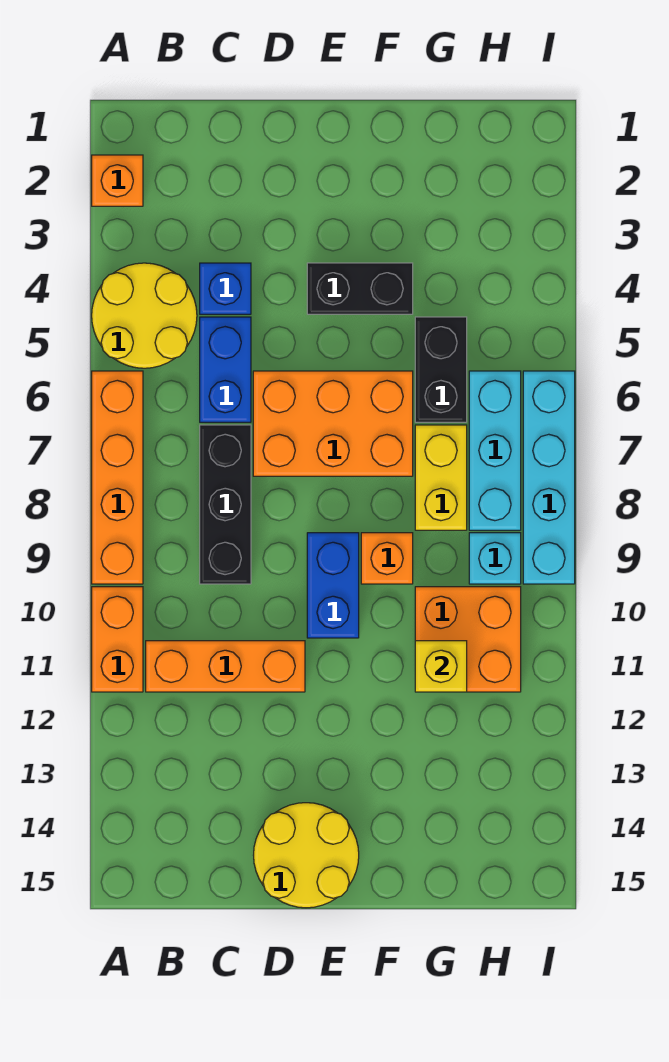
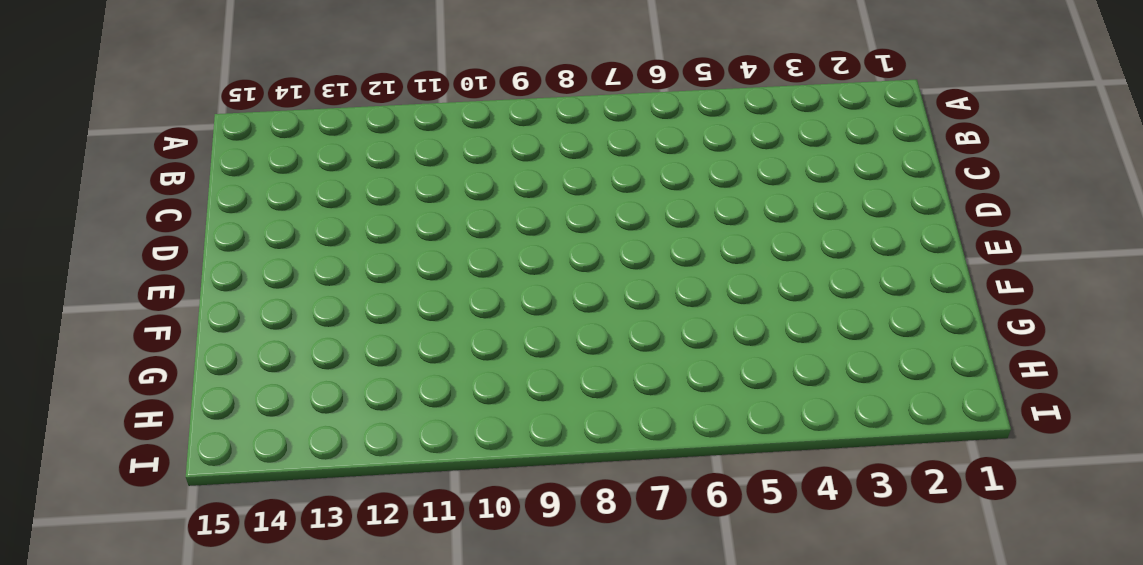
none -> orange 1x1 brick [92,155,143,206]
none -> yellow 2x2 round brick [92,263,197,368]
none -> orange 1x4 brick [92,371,143,584]

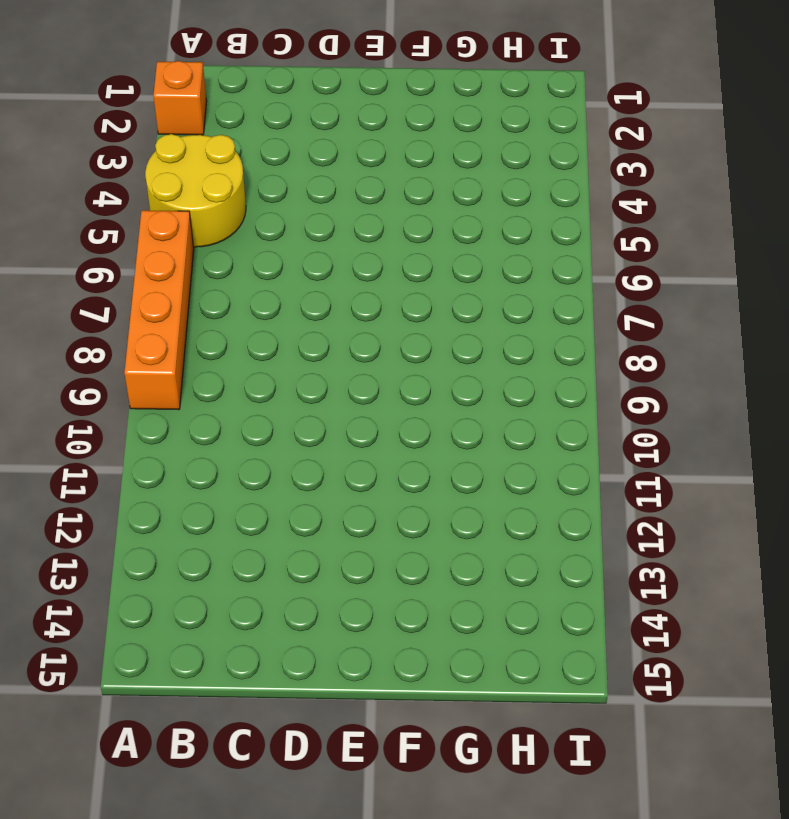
none -> orange 1x2 brick [92,587,143,692]
none -> orange 1x3 brick [146,641,305,692]
none -> blue 1x1 brick [200,263,251,314]

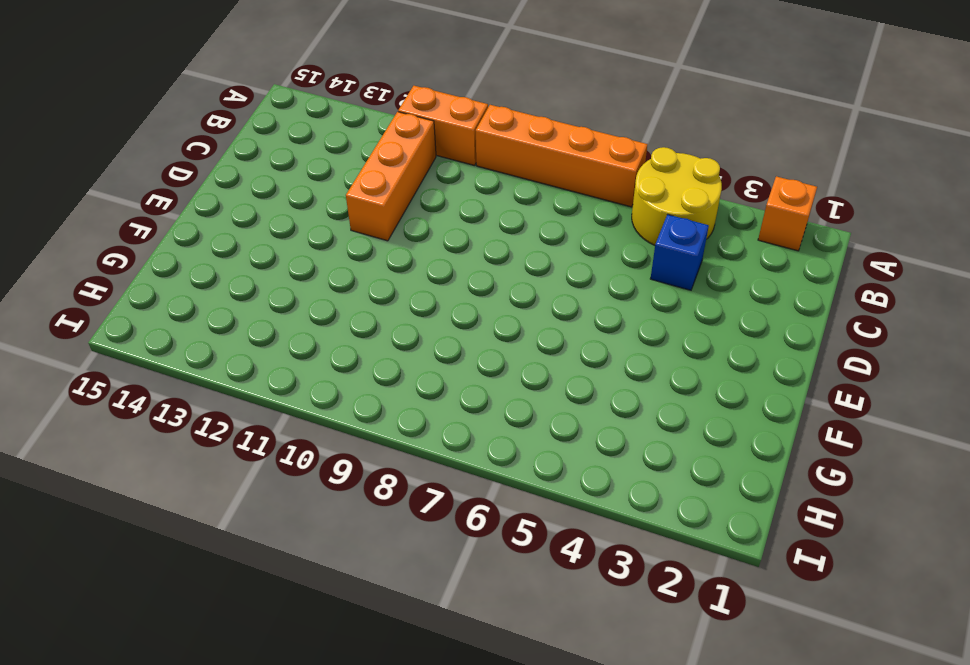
none -> blue 1x2 brick [200,317,251,422]
none -> black 1x3 brick [200,425,251,584]
none -> orange 2x3 brick [253,371,413,476]

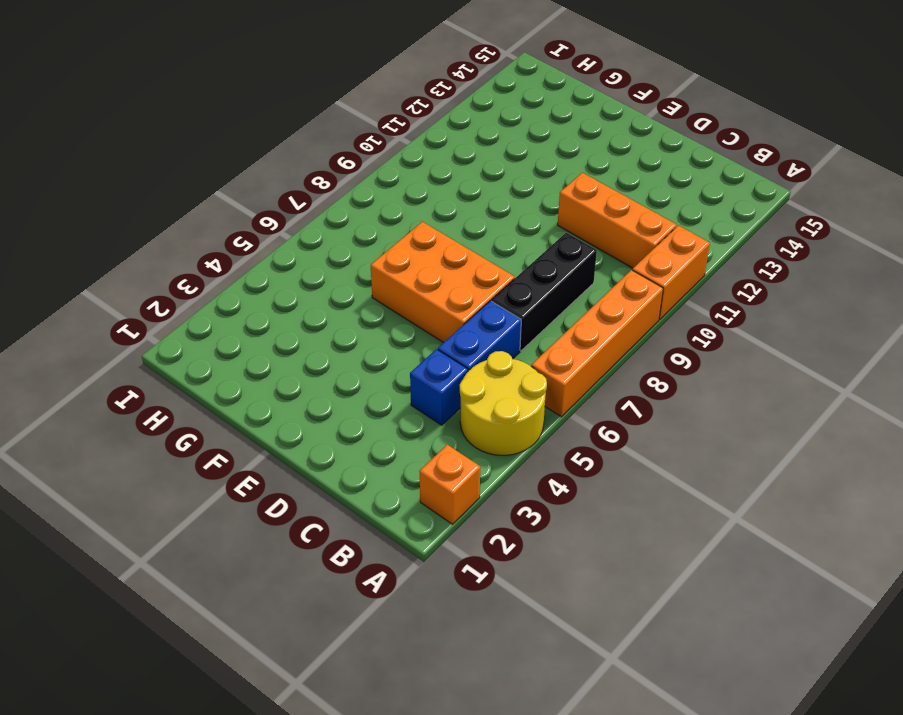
none -> yellow 2x2 round brick [254,803,359,908]
none -> black 1x2 brick [307,263,413,314]
none -> blue 1x2 brick [307,533,359,638]

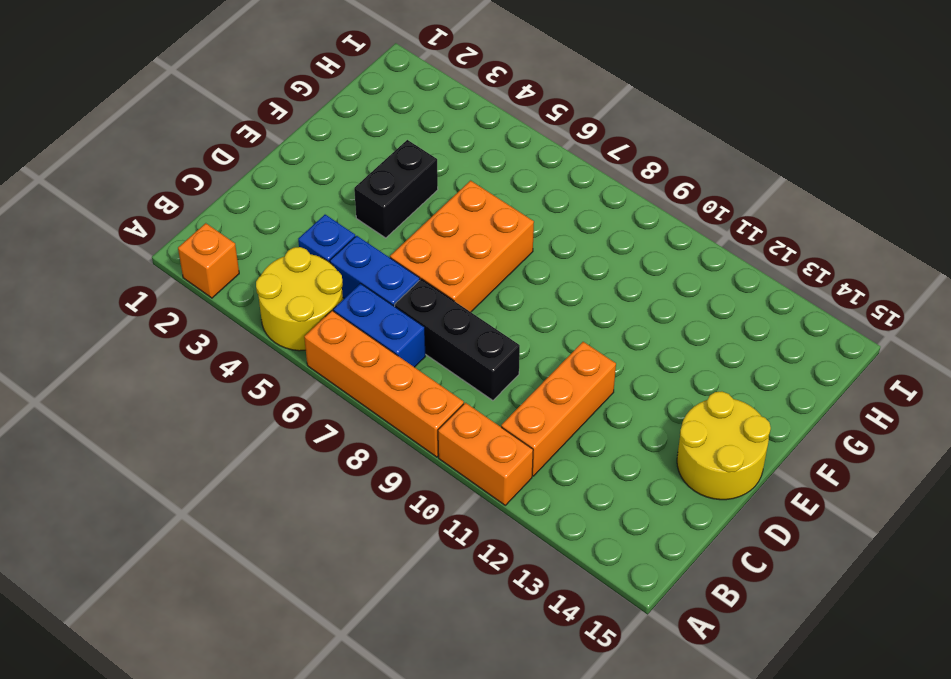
blue 1x2 brick [333,284,425,367] -> blue 1x2 brick moved to [307,533,359,638]
none -> orange 1x1 brick [361,533,413,584]
none -> black 1x2 brick [415,317,467,422]
none -> yellow 1x2 brick [415,425,467,530]

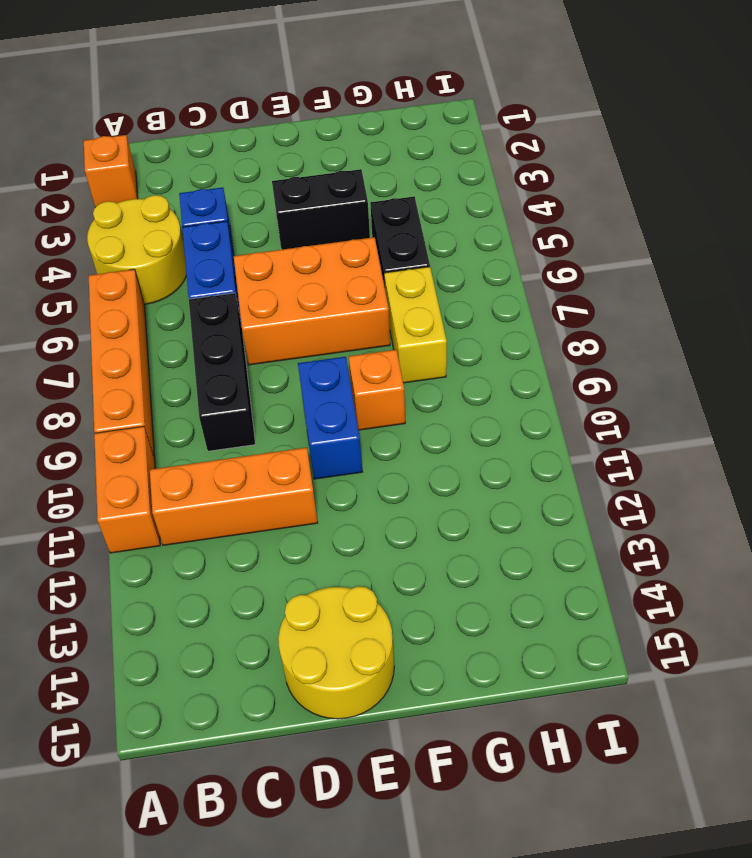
none -> orange 2x2 brick [415,587,521,692]
none -> cyan 1x3 brick [469,371,521,530]
none -> cyan 1x1 brick [469,533,521,584]

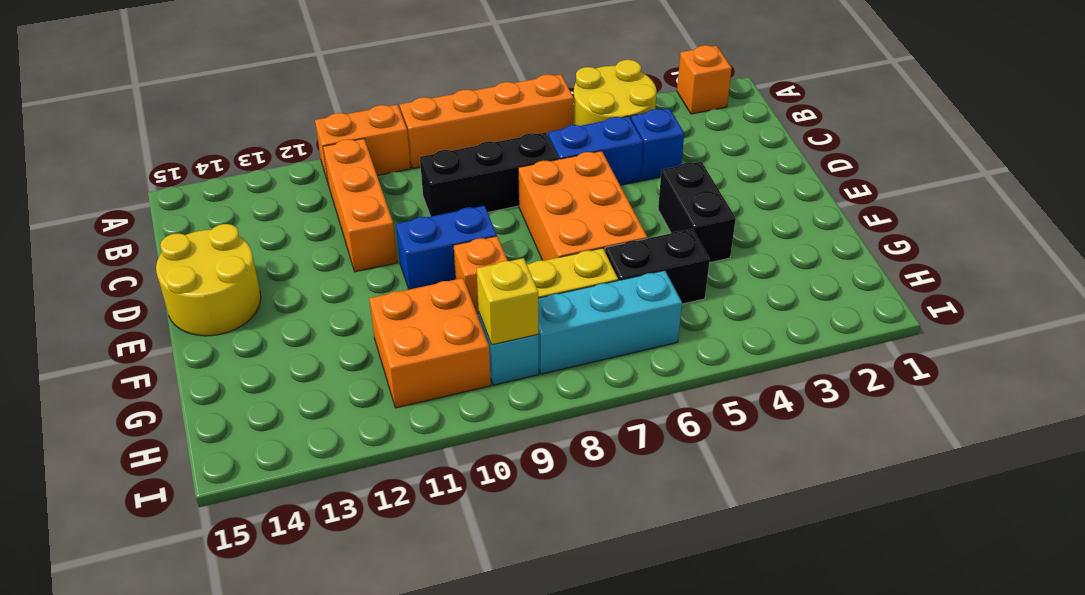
yellow 1x1 brick [477,258,538,345] -> yellow 1x1 brick moved to [415,641,467,692]
none -> cyan 1x4 brick [523,371,575,584]

